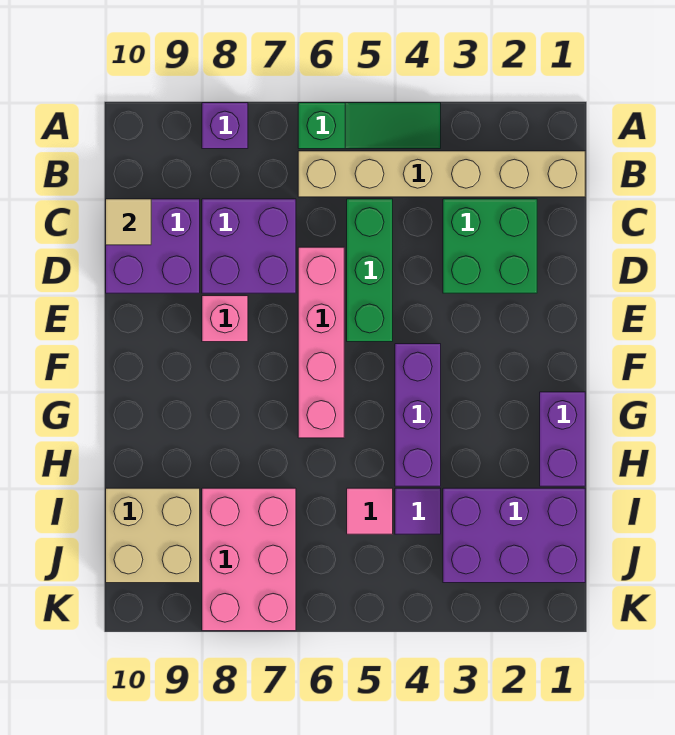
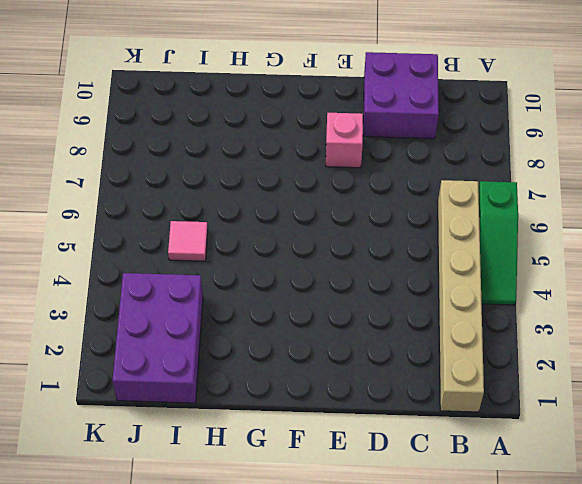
none -> purple 1x1 brick [202,103,248,149]
none -> green 2x2 brick [443,199,537,293]
none -> green 1x3 brick [347,199,393,342]

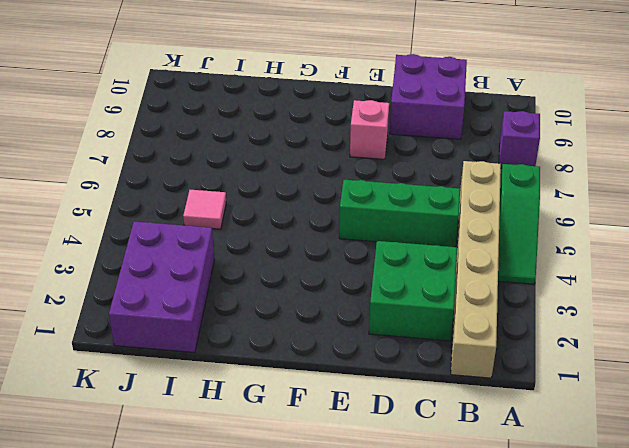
none -> purple 2x2 brick [202,199,296,293]
none -> pink 1x4 brick [298,247,344,438]
none -> purple 1x3 brick [395,344,441,486]

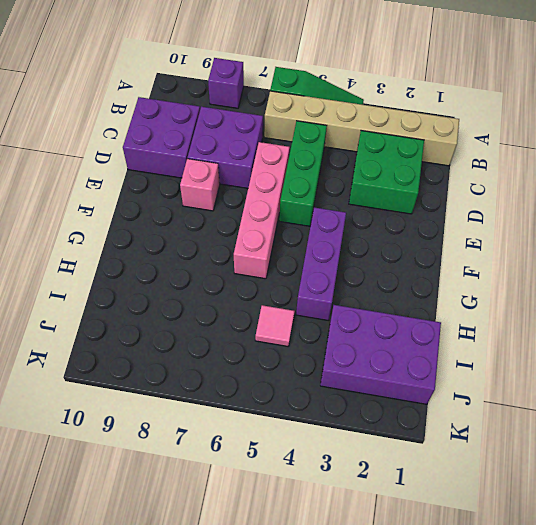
none -> purple 1x2 brick [540,392,585,486]
none -> purple 1x1 tile [395,488,441,534]
none -> pink 2x3 brick [202,488,296,631]

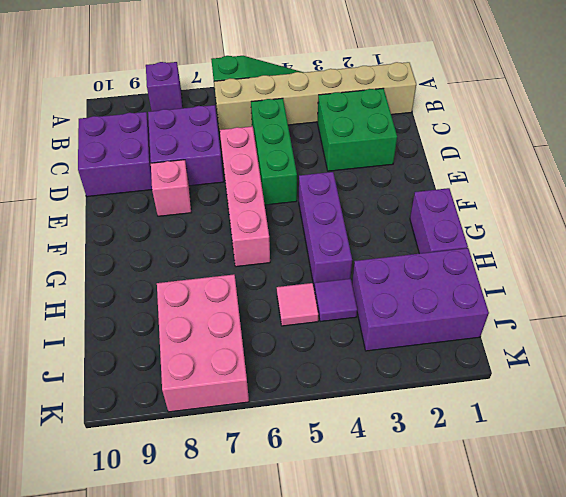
none -> tan 2x2 brick [106,488,200,583]
none -> tan 1x1 tile [106,199,151,245]

